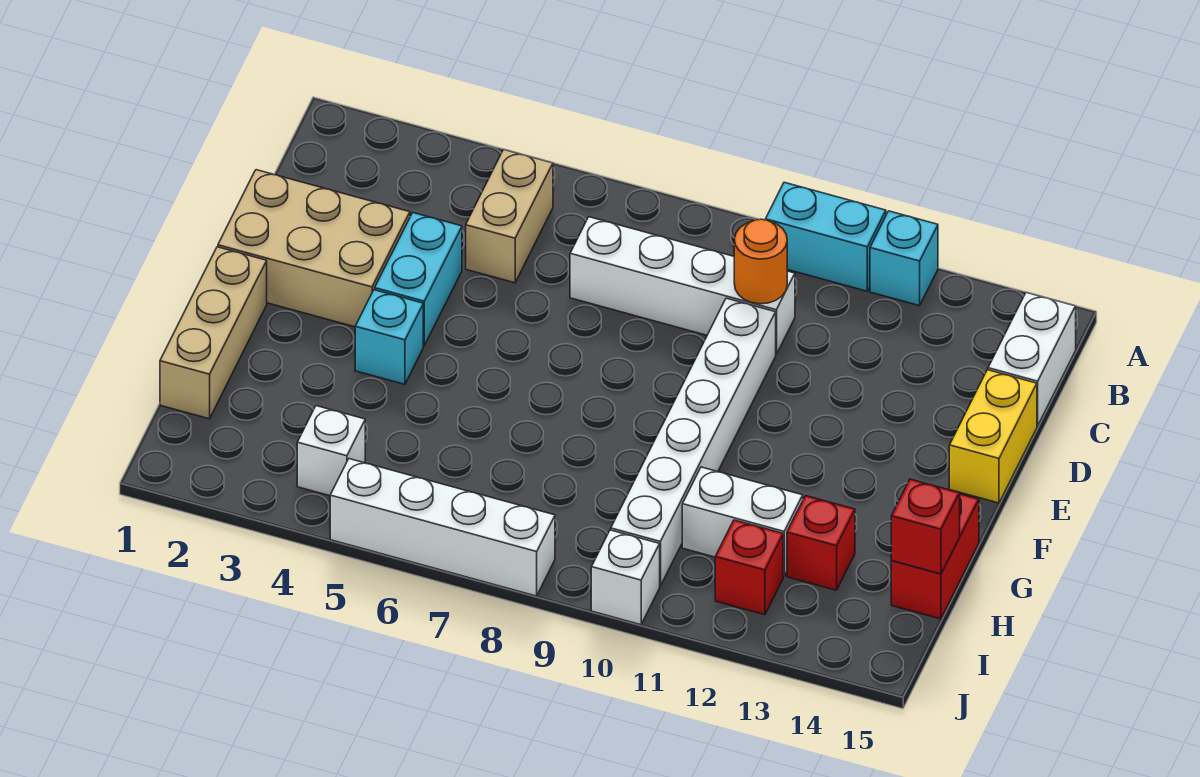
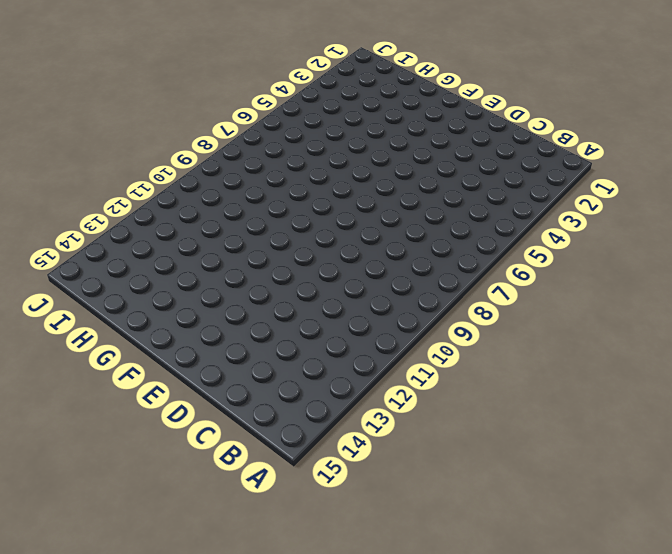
none -> cyan 1x2 brick [766,182,886,291]
none -> cyan 1x1 brick [870,211,938,306]
none -> tan 1x2 brick [466,150,553,283]

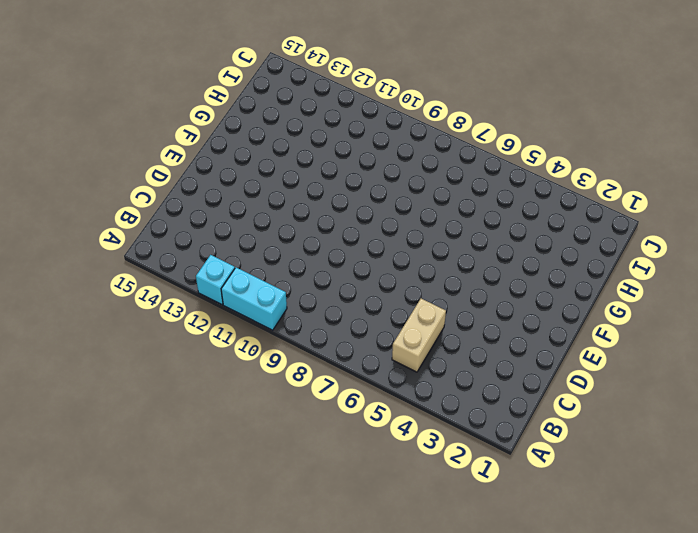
none -> white 1x2 brick [988,293,1076,426]
none -> white 1x4 brick [570,217,795,354]
none -> tan 2x3 brick [218,170,410,327]

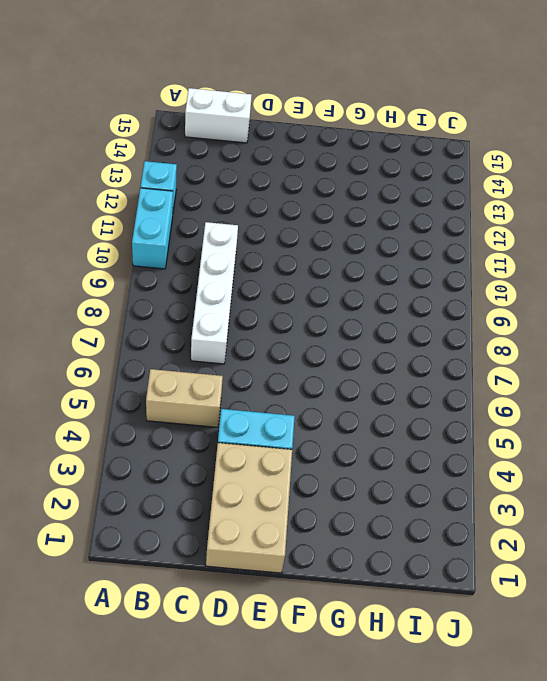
none -> white 1x6 brick [611,298,776,586]
none -> yellow 1x2 brick [949,370,1037,503]
none -> tan 1x3 brick [160,247,267,419]

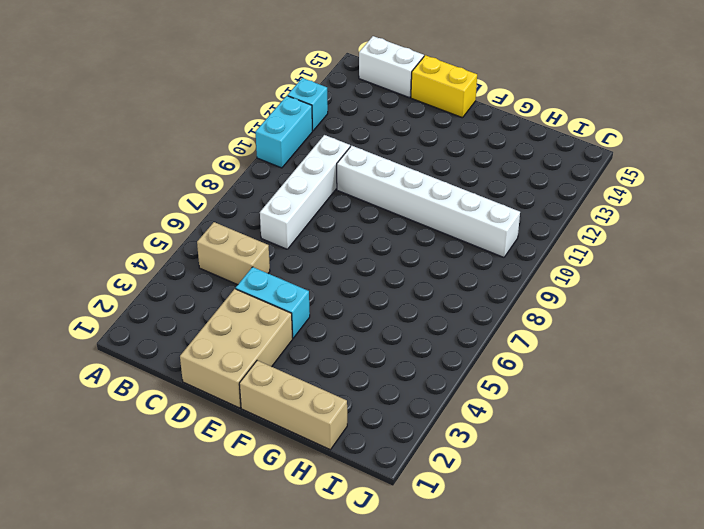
none -> cyan 1x1 brick [355,290,423,384]
none -> red 1x2 brick [891,494,979,619]
none -> white 1x2 brick [682,467,803,576]

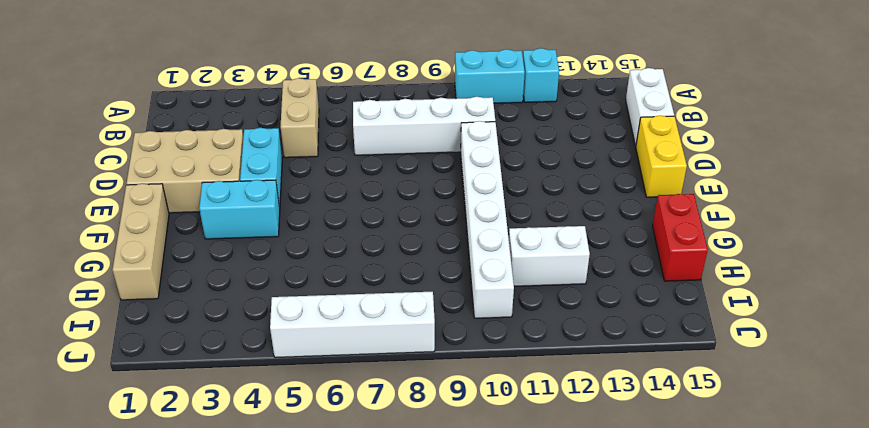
cyan 1x2 brick [199,180,280,239] -> cyan 1x1 brick [355,290,423,384]
none -> red 1x1 brick [787,496,855,590]
none -> white 1x1 brick [297,406,365,496]
none -> red 1x1 brick [715,520,783,615]

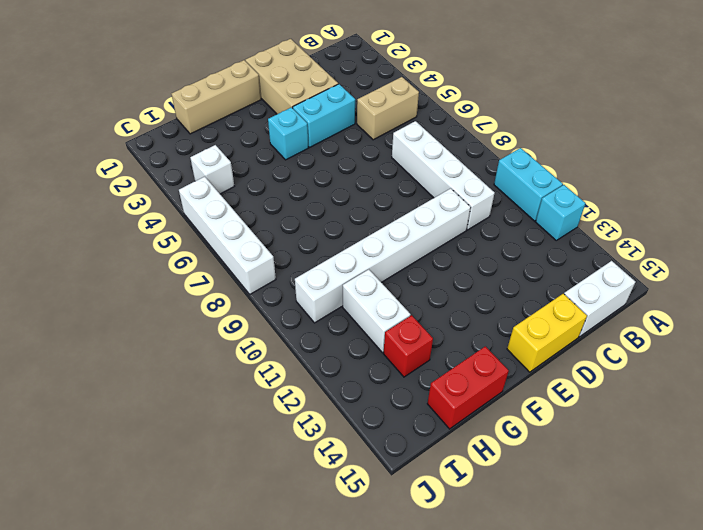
none -> red 1x1 brick [715,520,783,615]
none -> white 1x1 brick [591,530,660,625]
none -> orange 1x1 round brick [734,219,787,304]

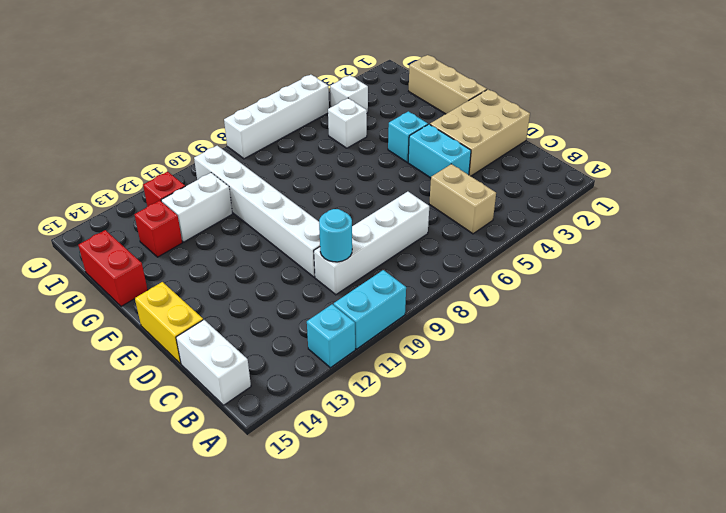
cyan 1x1 round brick [319,209,352,262] -> orange 1x1 round brick [734,219,787,304]
white 1x1 brick [328,98,367,148] -> white 1x1 brick moved to [591,530,660,625]
none -> red 1x1 brick [891,479,960,574]

